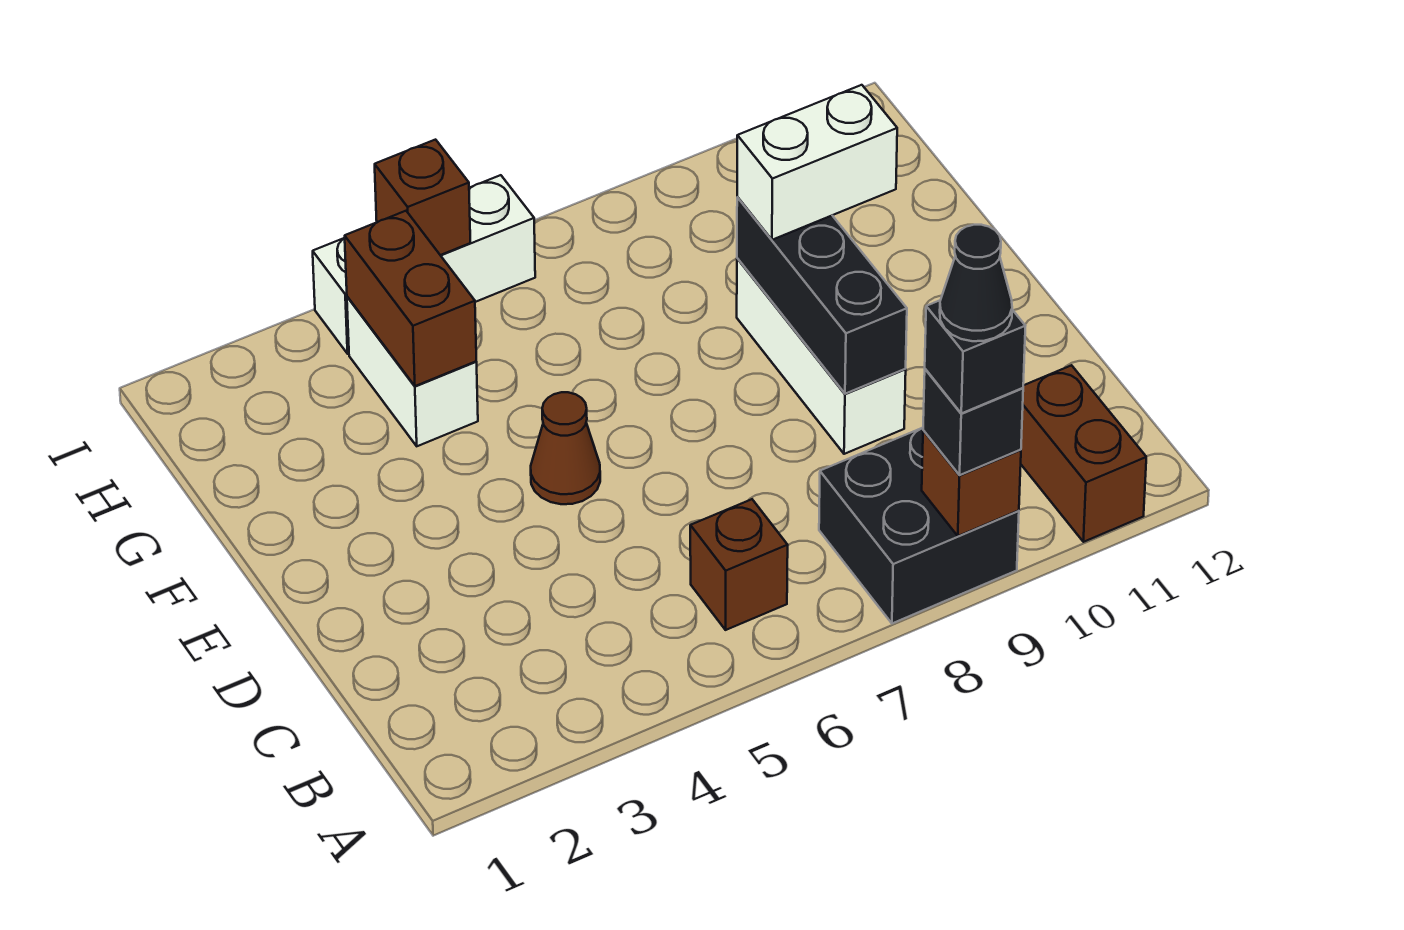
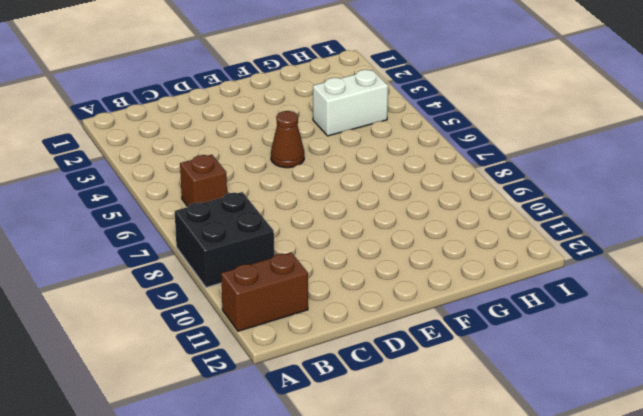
none -> white 1x3 brick [737,258,906,454]
none -> white 1x3 brick [313,175,535,354]
none -> brown 1x1 brick [922,431,1021,536]

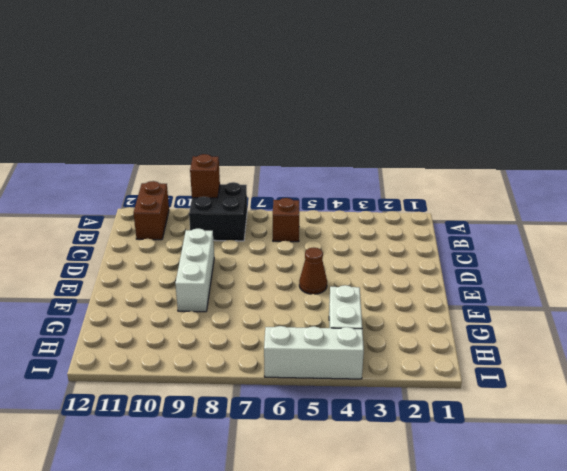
none -> black 1x3 brick [737,197,907,394]
none -> brown 1x2 brick [345,211,476,386]
none -> brown 1x1 brick [375,140,470,255]

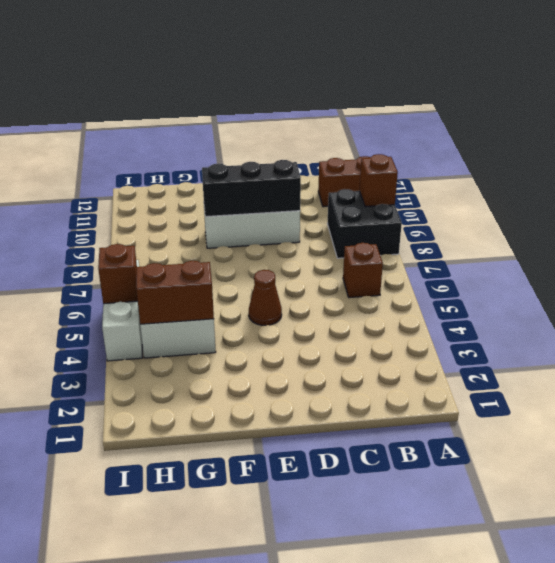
none -> black 1x1 brick [923,369,1023,475]
none -> white 1x2 brick [737,85,897,240]
none -> black 1x1 brick [925,300,1025,413]

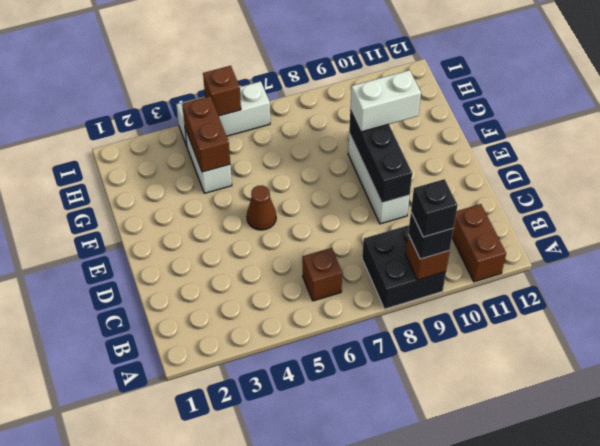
none -> black 1x1 cone [940,225,1012,341]

